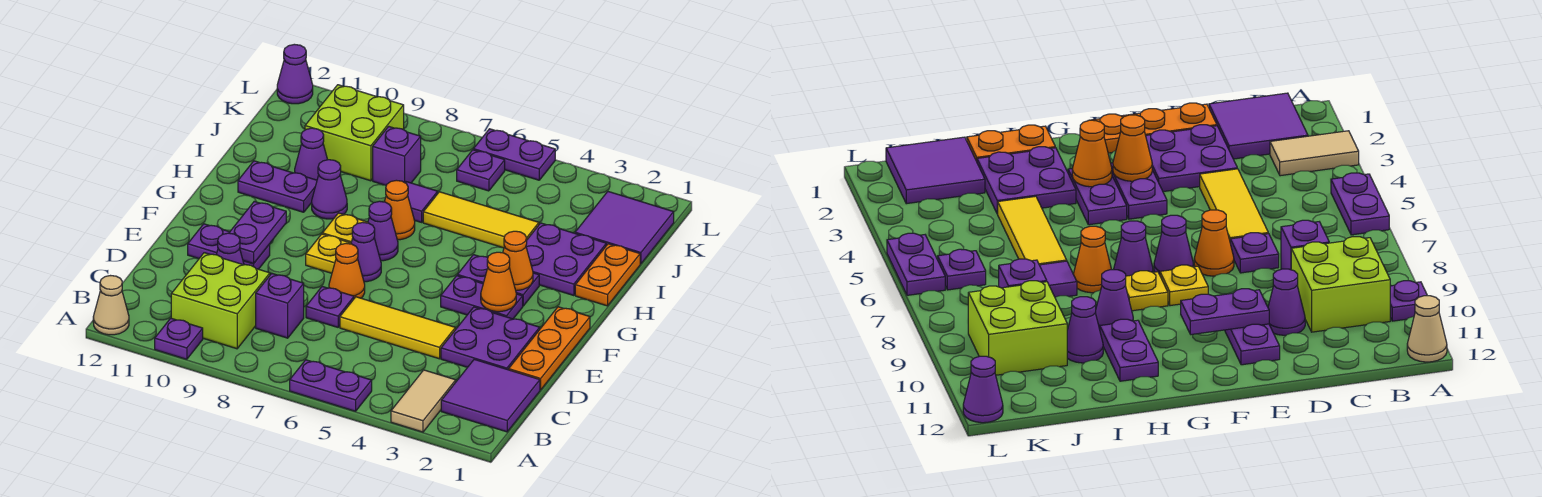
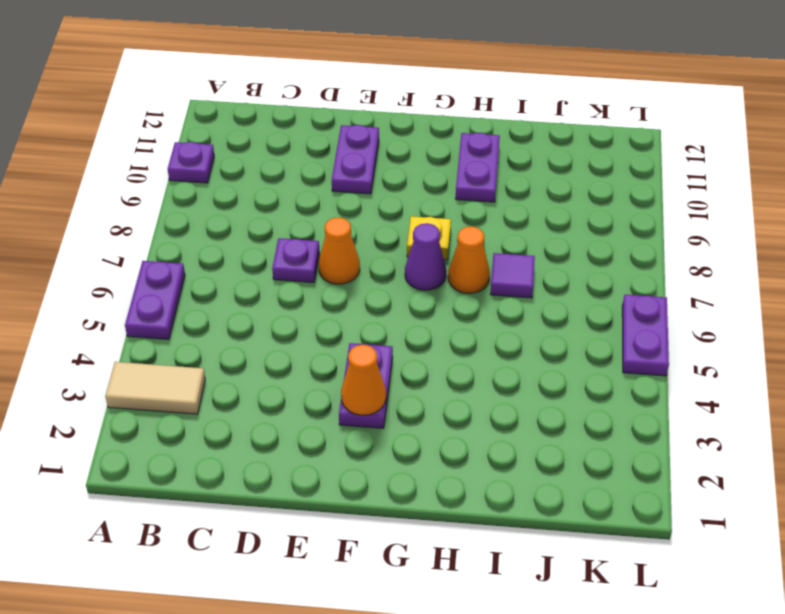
none -> tan 1x1 cone [93,276,129,335]
none -> purple 2x2 tile [441,359,540,432]
none -> lime 2x2 brick [171,253,270,349]
none -> purple 1x1 brick [256,273,304,338]

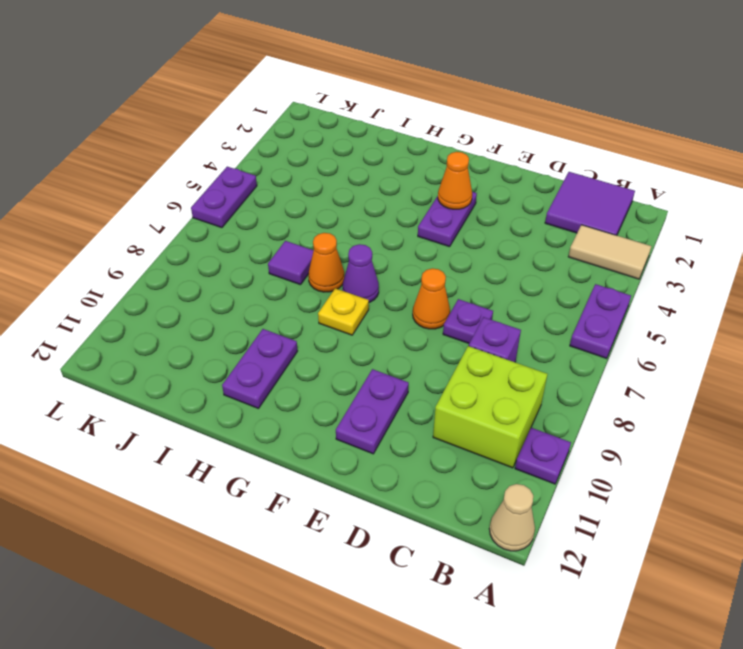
none -> orange 1x3 plate [509,307,590,390]
none -> purple 2x2 plate [441,307,540,370]
none -> yellow 1x3 tile [340,297,455,359]
none -> purple 1x1 cone [216,233,244,265]

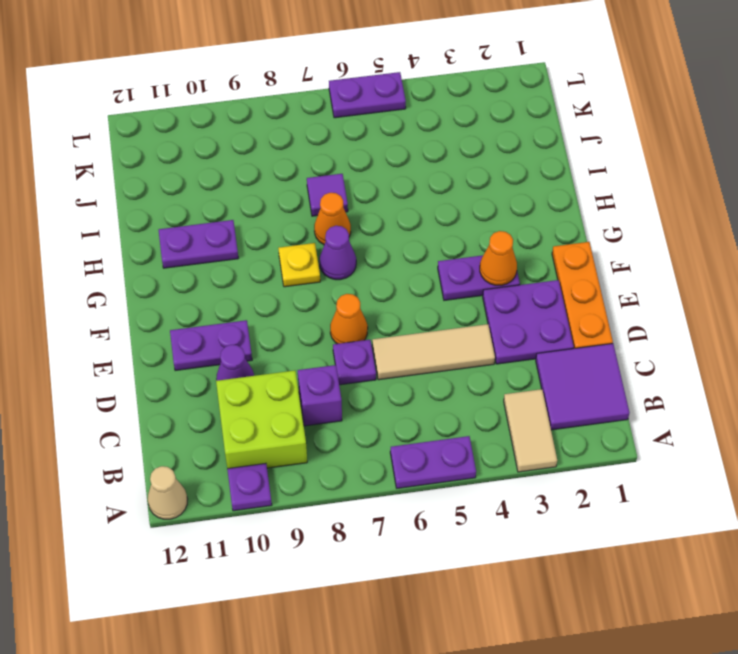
tan 1x3 tile [372,324,495,380] -> yellow 1x3 tile [340,297,455,359]
none -> purple 1x1 cone [351,222,381,282]
none -> yellow 1x1 plate [306,234,351,273]
none -> purple 1x2 plate [457,255,539,306]
none -> orange 1x2 plate [575,244,640,306]

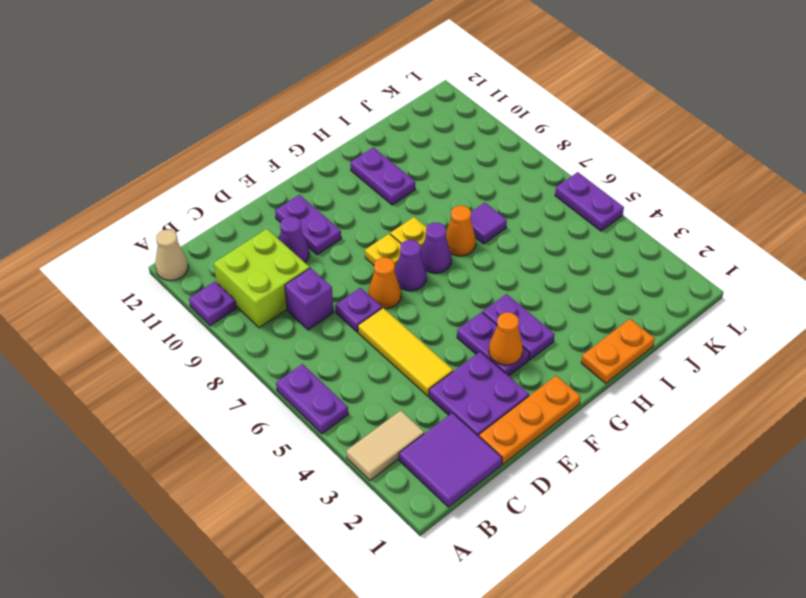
none -> purple 2x2 plate [526,223,606,296]
none -> purple 1x1 cone [312,160,347,219]
none -> yellow 1x3 tile [423,192,539,248]
none -> purple 1x1 cone [295,128,328,180]

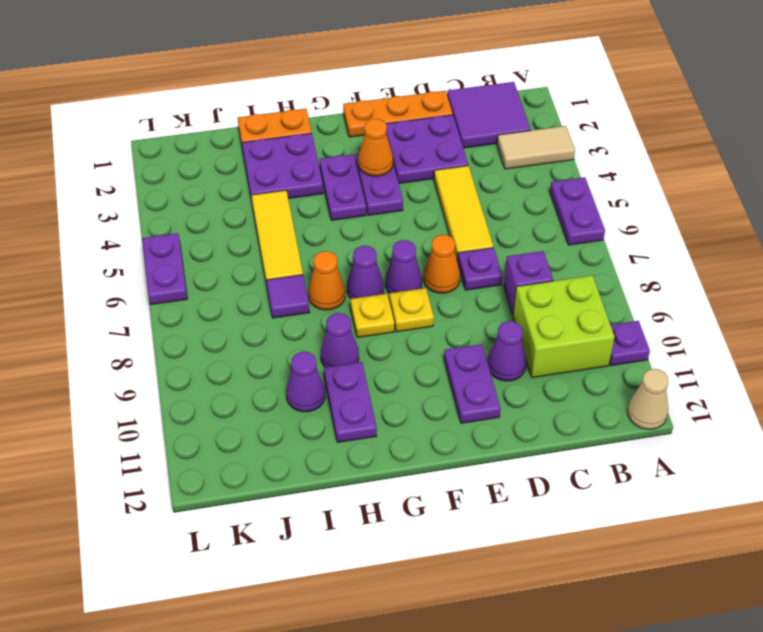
none -> purple 2x2 tile [575,192,674,264]
none -> purple 1x1 brick [373,126,421,185]
none -> lime 2x2 brick [305,85,404,181]
none -> purple 1x1 plate [457,150,505,191]

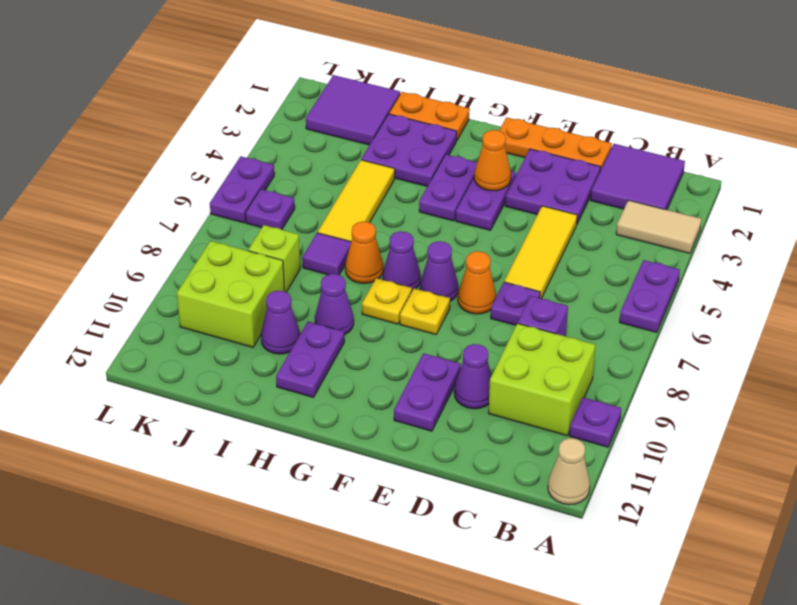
lime 1x1 brick [248,225,300,292] -> purple 1x1 brick [373,126,421,185]
none -> purple 1x1 cone [277,44,313,104]
none -> purple 1x2 plate [229,201,286,264]
none -> orange 1x1 cone [503,231,533,291]

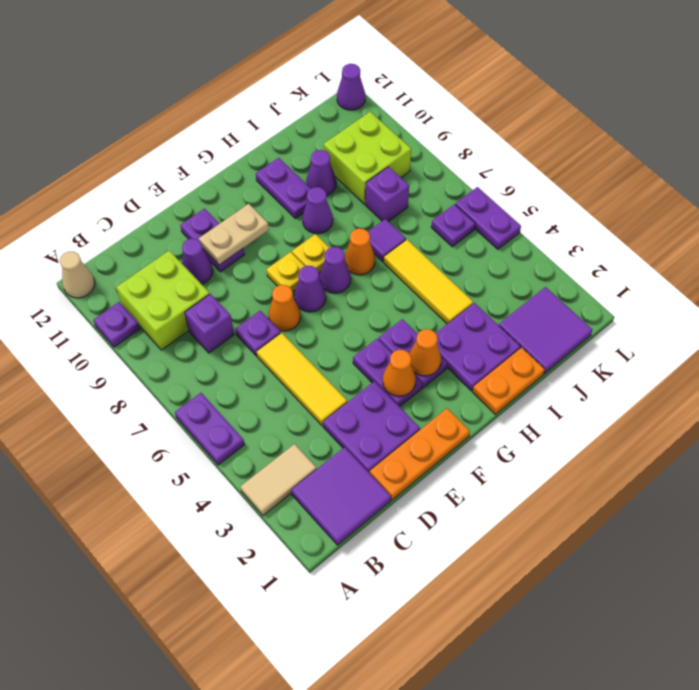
tan 1x2 plate [199,204,269,265] -> purple 1x2 plate [229,201,286,264]

